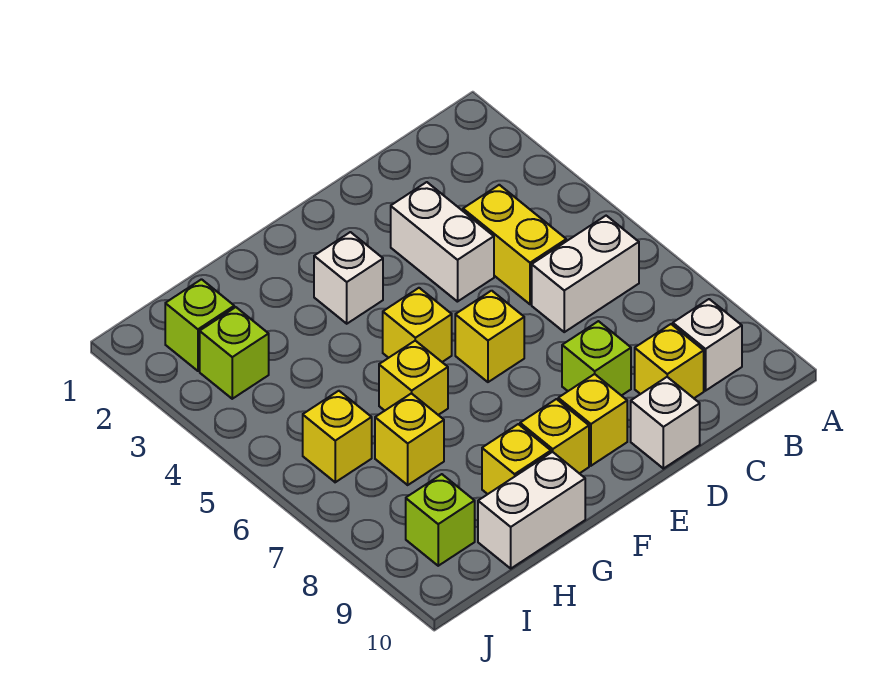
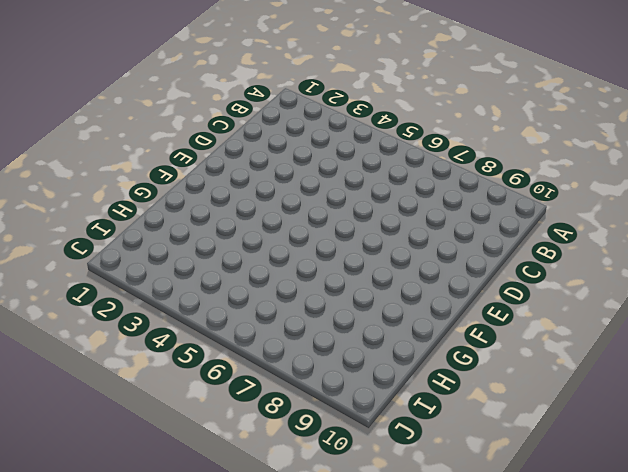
none -> white 1x2 brick [532,216,639,332]
none -> white 1x1 brick [673,299,742,391]
none -> yellow 1x2 brick [463,185,566,304]

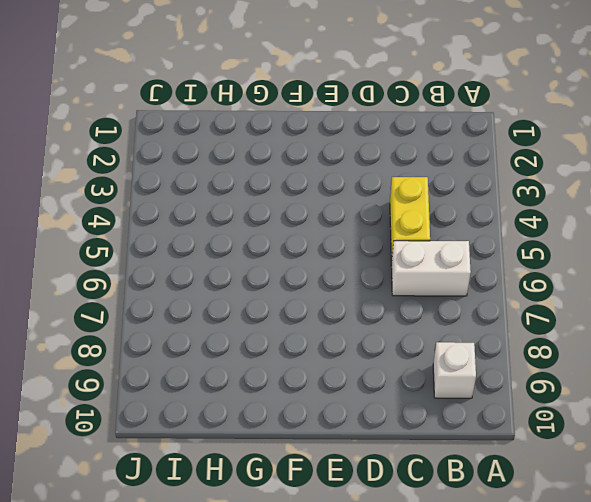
none -> yellow 1x1 brick [635,324,704,398]
none -> white 1x2 brick [391,182,494,302]
none -> lime 1x1 brick [562,321,631,396]

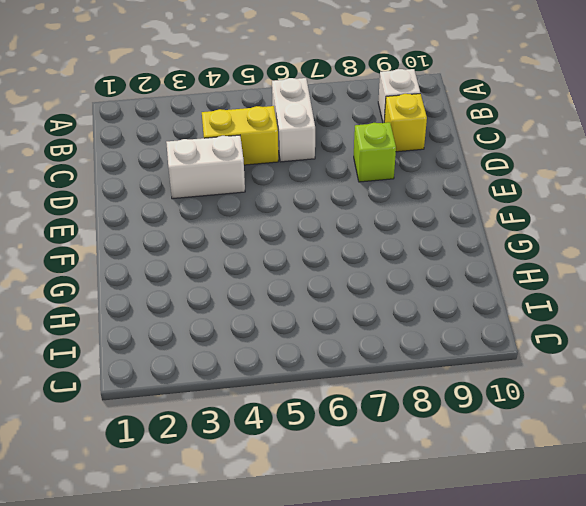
none -> white 1x1 brick [631,377,700,469]
none -> yellow 1x1 brick [455,291,524,382]
none -> yellow 1x1 brick [558,374,627,466]

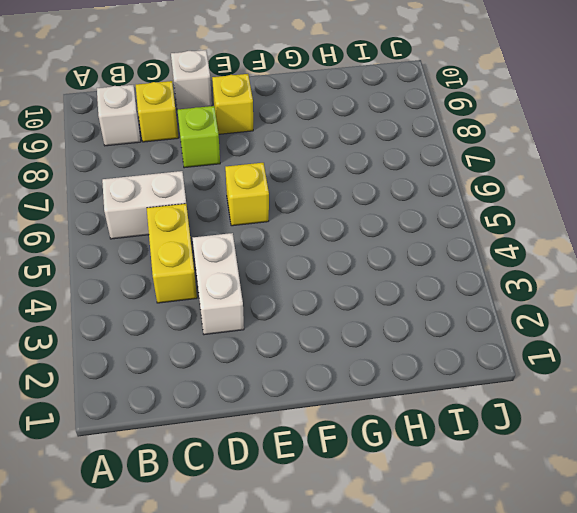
none -> white 1x1 brick [314,232,383,324]
none -> yellow 1x1 brick [383,288,452,362]
none -> yellow 1x1 brick [520,399,589,473]

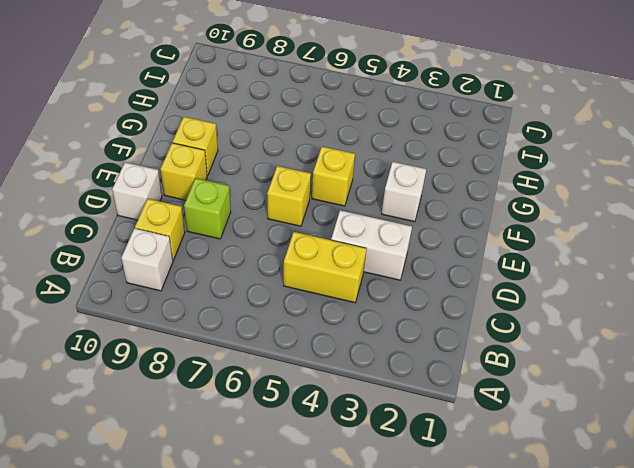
none -> white 1x2 brick [532,216,639,332]
none -> yellow 1x1 brick [379,341,448,415]
none -> yellow 1x1 brick [482,424,551,494]

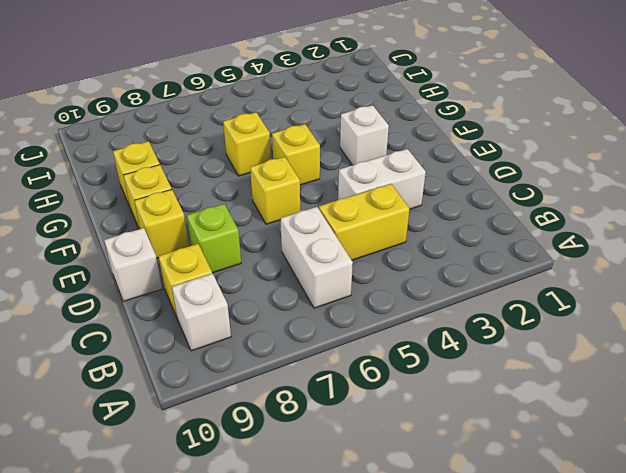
none -> white 1x2 brick [478,452,585,568]
none -> yellow 1x1 brick [375,393,444,485]
none -> lime 1x1 brick [165,279,234,371]

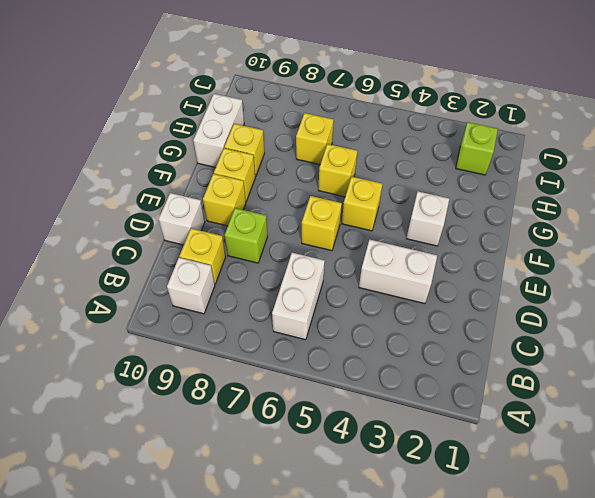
none -> yellow 1x2 brick [463,185,566,304]
none -> lime 1x1 brick [200,307,269,399]
none -> yellow 1x1 brick [303,391,372,482]

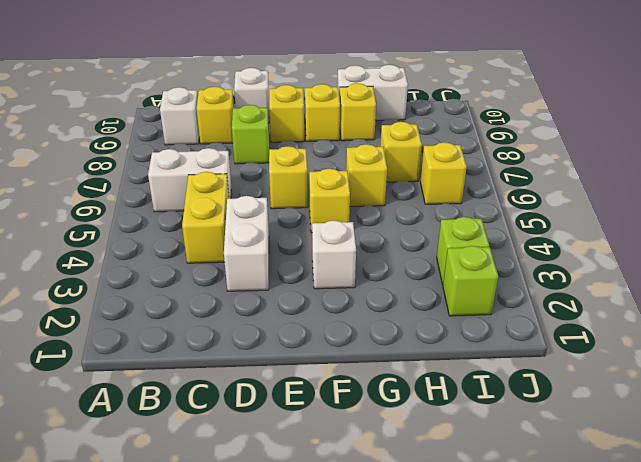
none -> lime 1x1 brick [406,474,475,566]

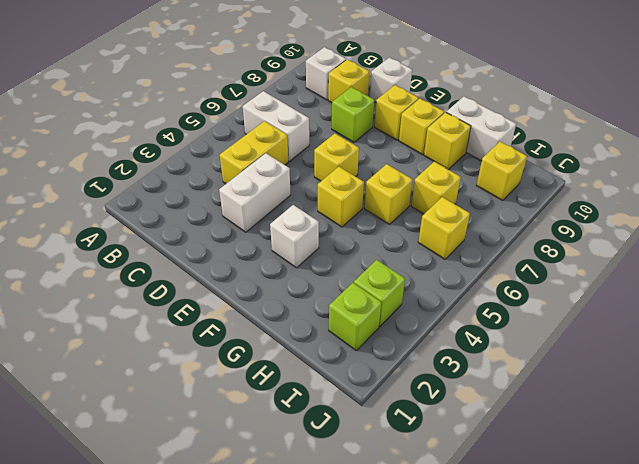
yellow 1x1 brick [477,142,527,201] -> lime 1x1 brick [406,474,475,566]

